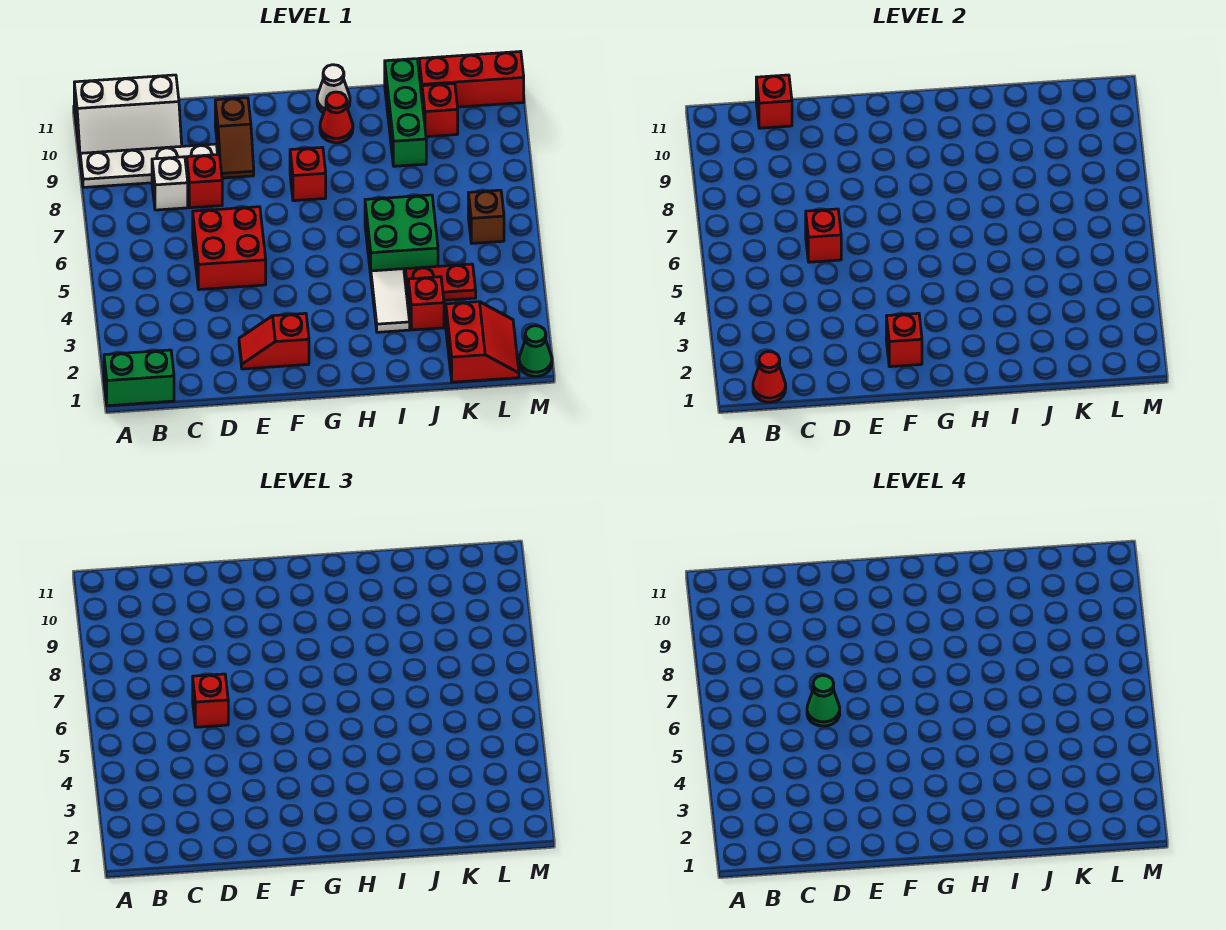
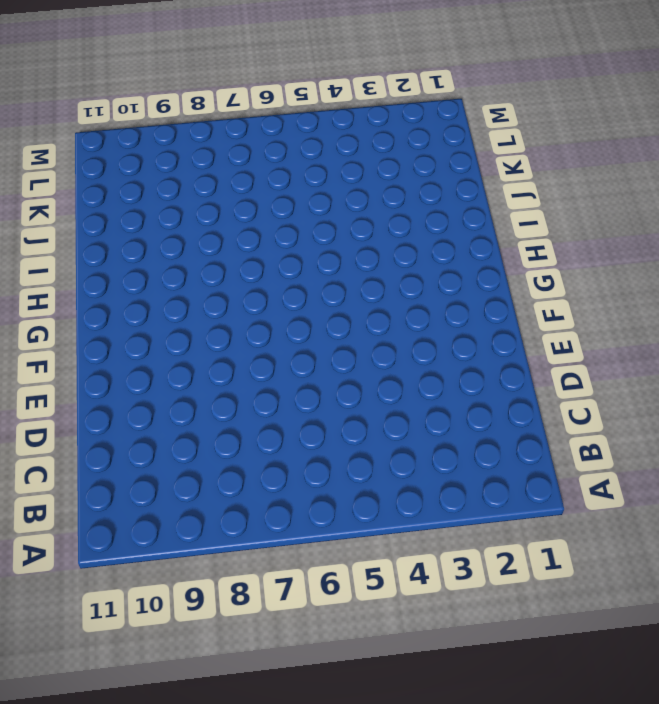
none -> green 1x2 brick [104,350,174,406]
none -> white 1x4 plate [80,144,218,187]
none -> white 2x3 slope [74,75,182,155]

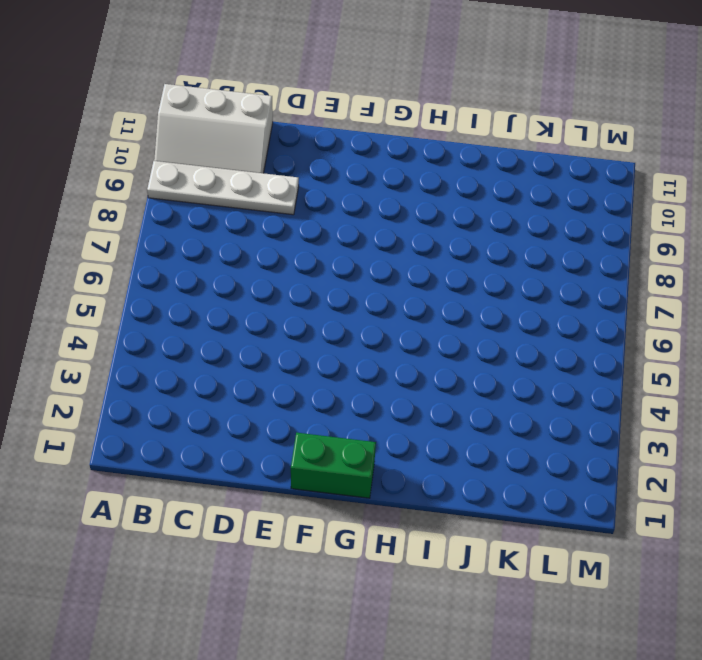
green 1x2 brick [291,433,376,498] -> green 1x2 brick moved to [104,350,174,406]
none -> white 1x1 brick [152,157,188,210]
none -> red 2x2 brick [193,207,266,290]
none -> red 1x1 brick [187,154,222,208]

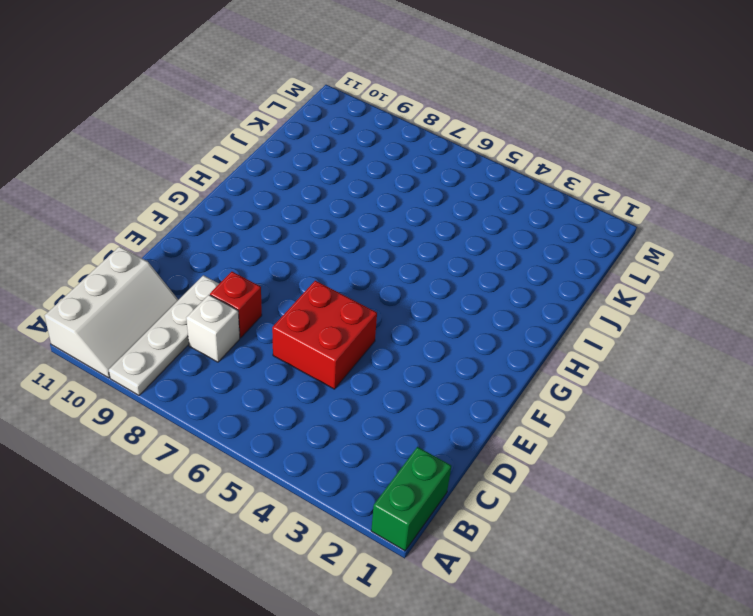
none -> red 1x2 slope [239,313,309,369]
none -> brown 1x2 slope [215,98,254,178]
none -> red 1x1 brick [290,147,326,201]

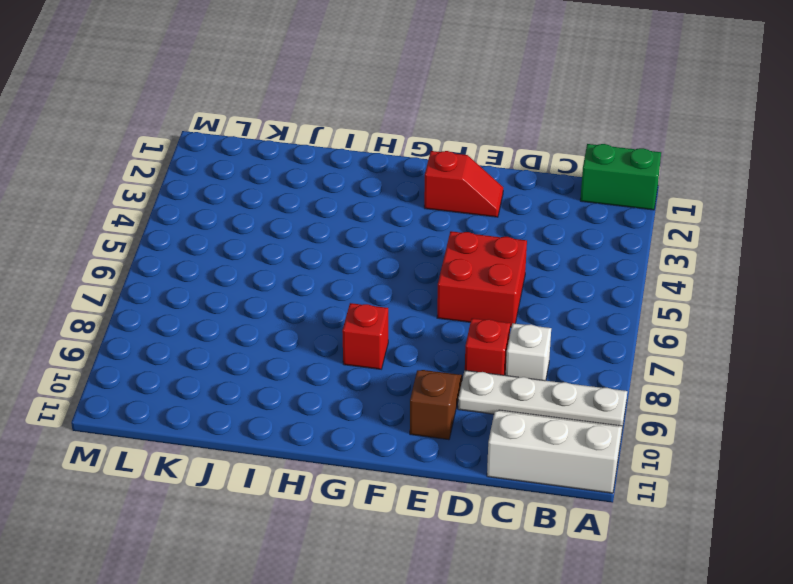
none -> red 1x1 cone [320,92,353,143]
none -> white 1x1 cone [317,65,350,113]
none -> white 1x2 tile [371,269,410,332]

